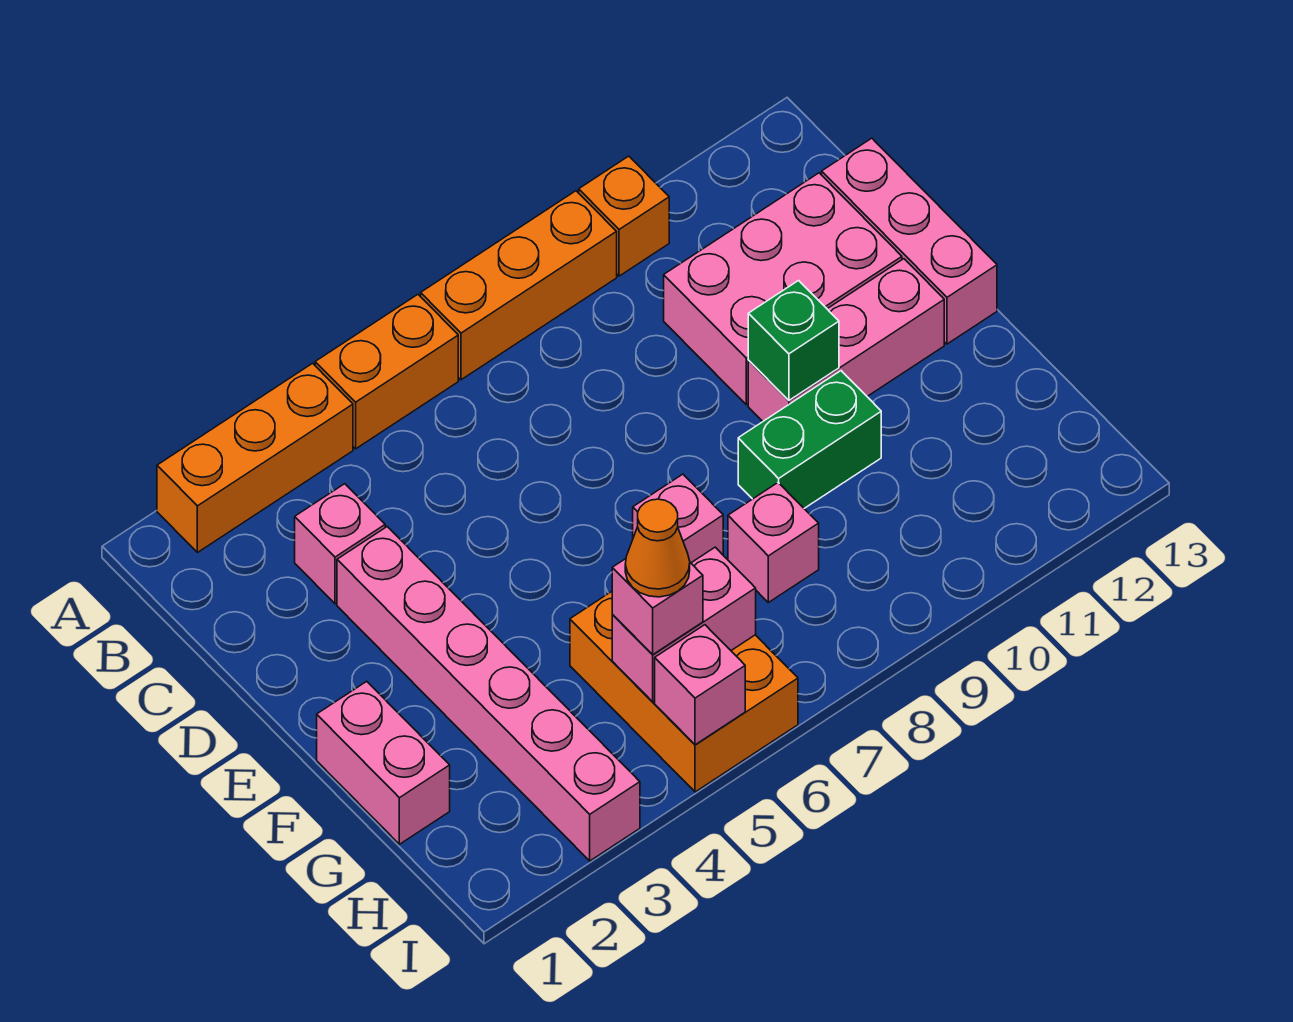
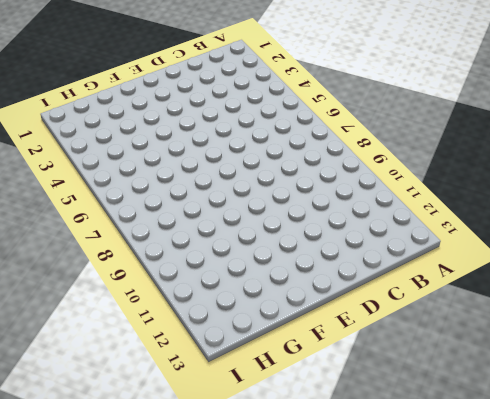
none -> orange 1x3 brick [157,363,353,553]
none -> orange 1x2 brick [315,294,458,449]
none -> orange 1x3 brick [421,191,617,380]

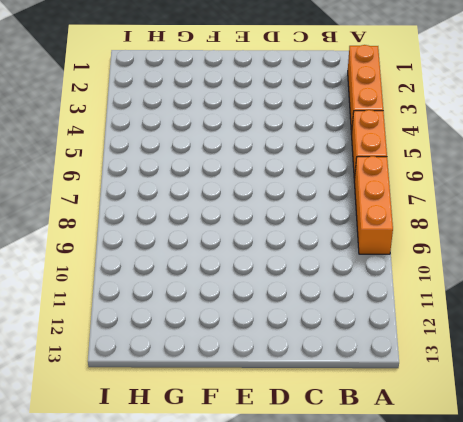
none -> orange 1x1 brick [579,156,669,276]
none -> pink 1x1 brick [295,484,385,604]
none -> pink 2x3 brick [664,173,902,405]

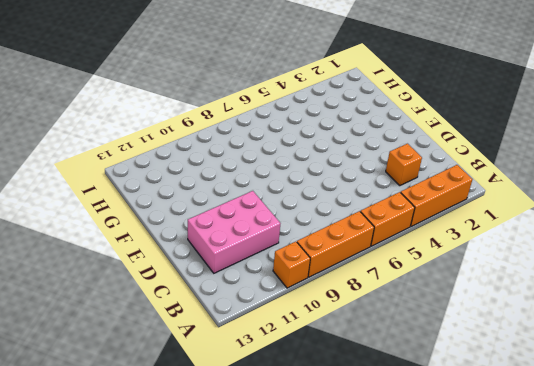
orange 1x1 brick [386,144,422,185] -> pink 1x1 brick [295,484,385,604]
none -> pink 1x3 brick [822,138,997,344]
none -> pink 1x6 brick [337,527,640,861]
none -> pink 1x3 brick [748,259,944,421]

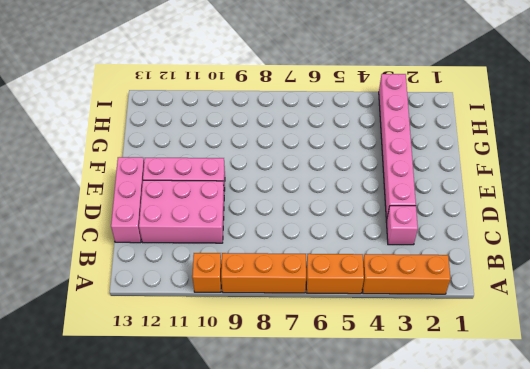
none -> pink 1x2 brick [317,681,450,844]
none -> pink 1x1 brick [633,474,723,563]
none -> green 1x2 brick [738,371,881,508]

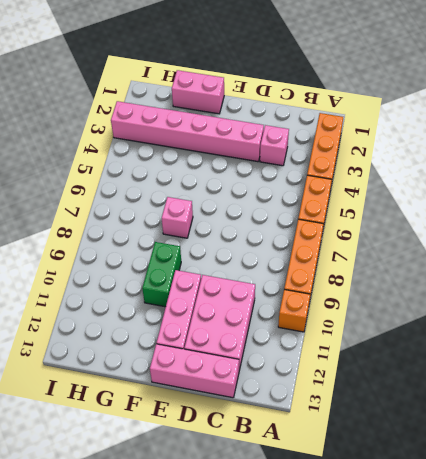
none -> orange 2x3 brick [570,592,798,792]
none -> pink 1x1 brick [728,483,819,602]
none -> green 1x1 brick [748,281,839,400]

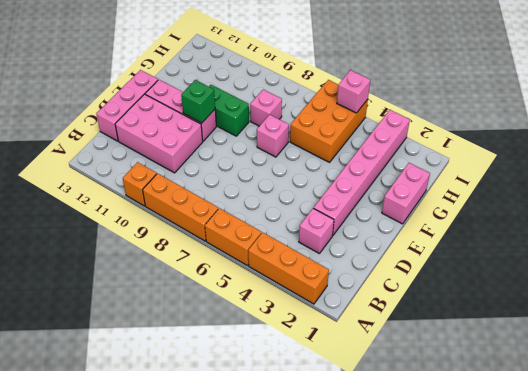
none -> pink 1x2 brick [612,547,756,702]
none -> pink 1x1 brick [612,559,703,655]
none -> orange 1x1 cone [625,499,690,597]

